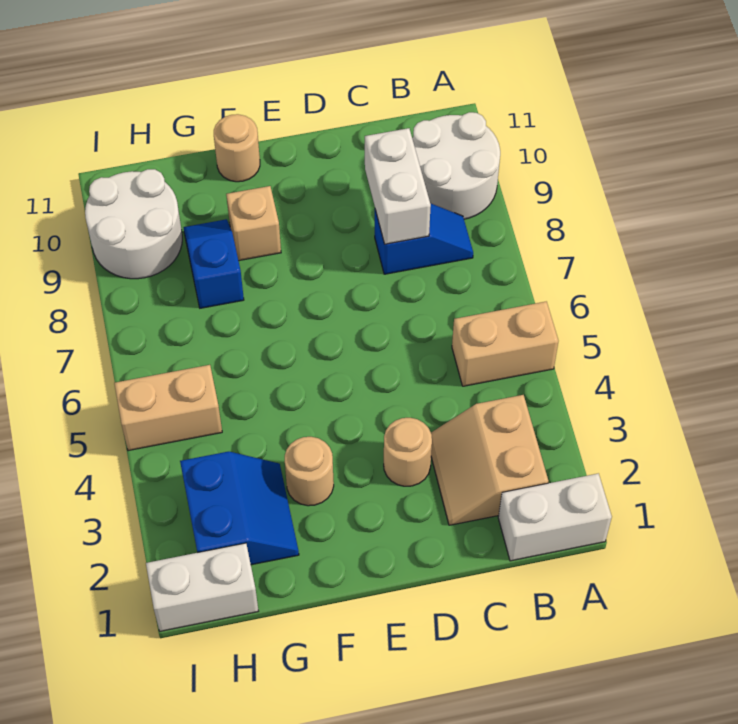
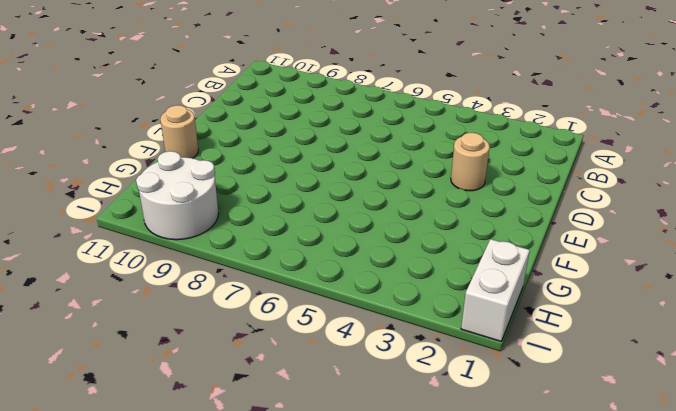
none -> white 1x2 brick [498,473,612,561]
none -> tan 1x2 brick [452,302,558,386]
none -> white 2x2 round brick [412,112,500,219]

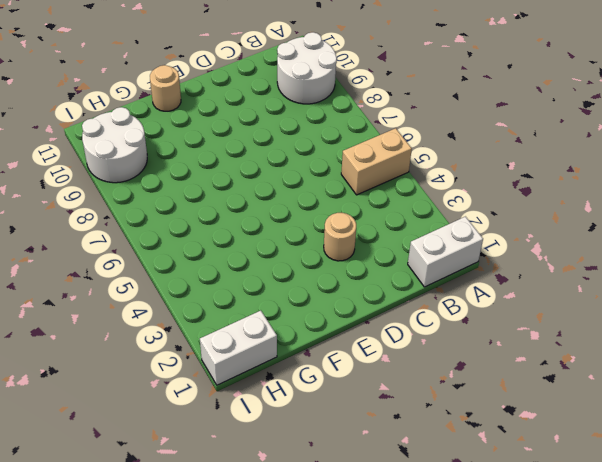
none -> tan 2x2 slope [431,395,549,525]
none -> blue 1x2 slope [375,203,473,274]
none -> tan 1x1 round brick [285,437,334,506]

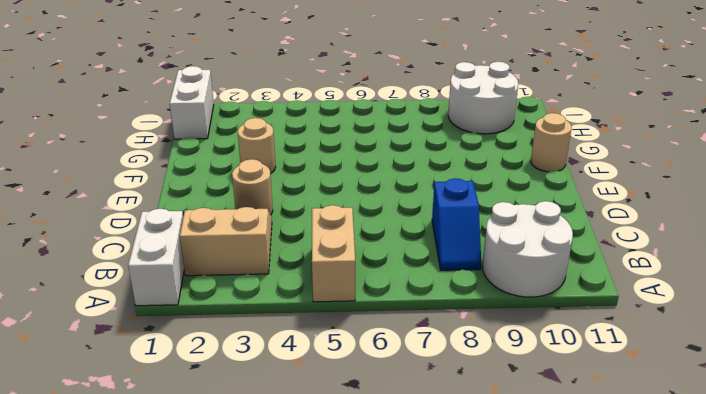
none -> tan 1x1 brick [226,186,281,261]
none -> blue 2x2 slope [180,452,299,565]
none -> blue 1x2 slope [183,219,244,308]

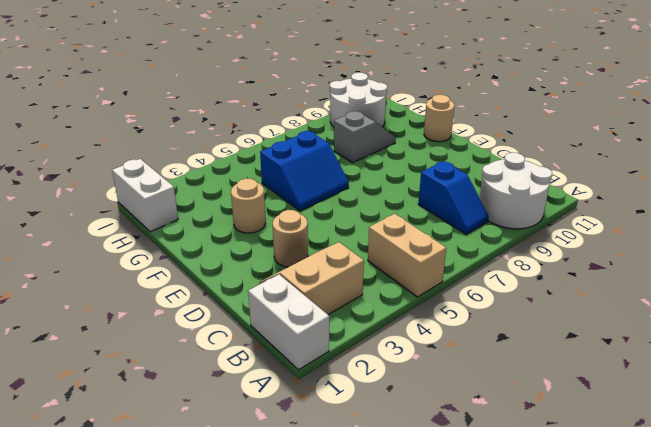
blue 2x2 slope [260,131,349,211] -> blue 2x2 slope moved to [180,452,299,565]
grey 1x2 slope [334,111,396,163] -> blue 1x2 slope [183,219,244,308]
none -> tan 1x1 brick [226,186,281,261]
none -> tan 1x2 brick [114,365,222,451]
none -> white 1x2 brick [365,128,431,244]

